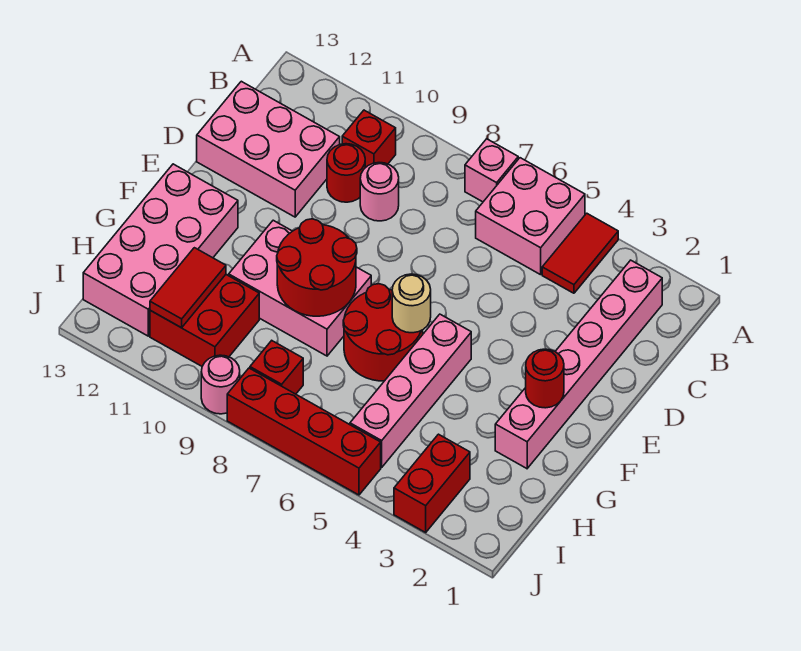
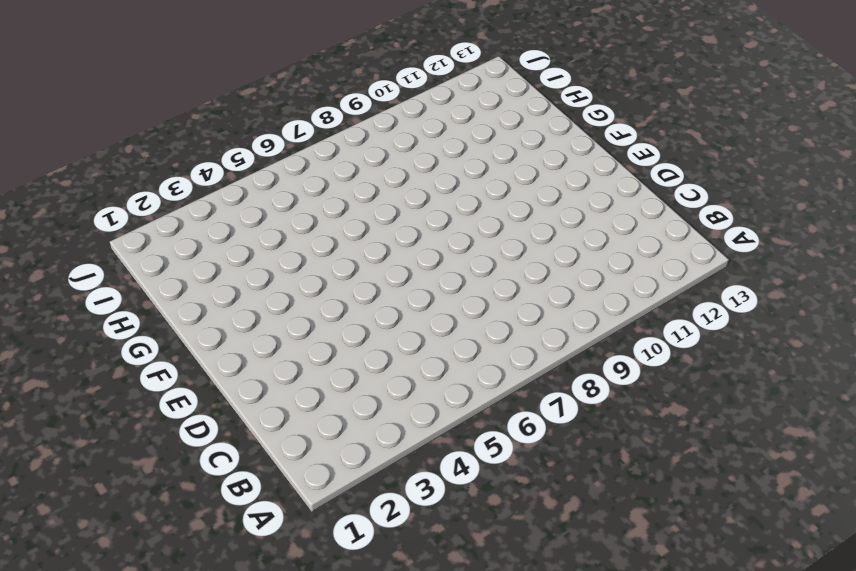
none -> red 1x2 tile [542,213,618,293]
none -> pink 2x2 brick [476,158,585,275]
none -> pink 1x1 brick [465,139,518,202]

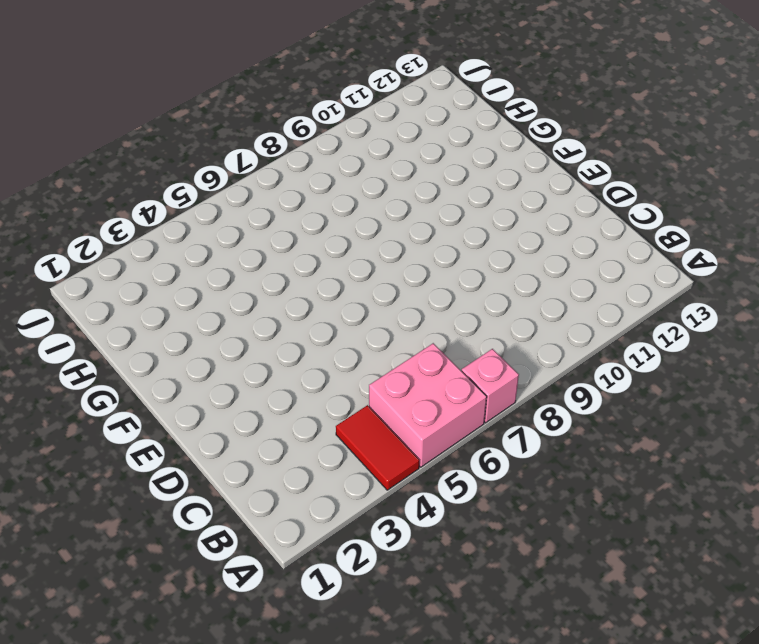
none -> pink 1x6 brick [495,260,662,468]
none -> red 1x1 brick [342,110,396,168]
none -> pink 1x1 round brick [360,163,399,221]

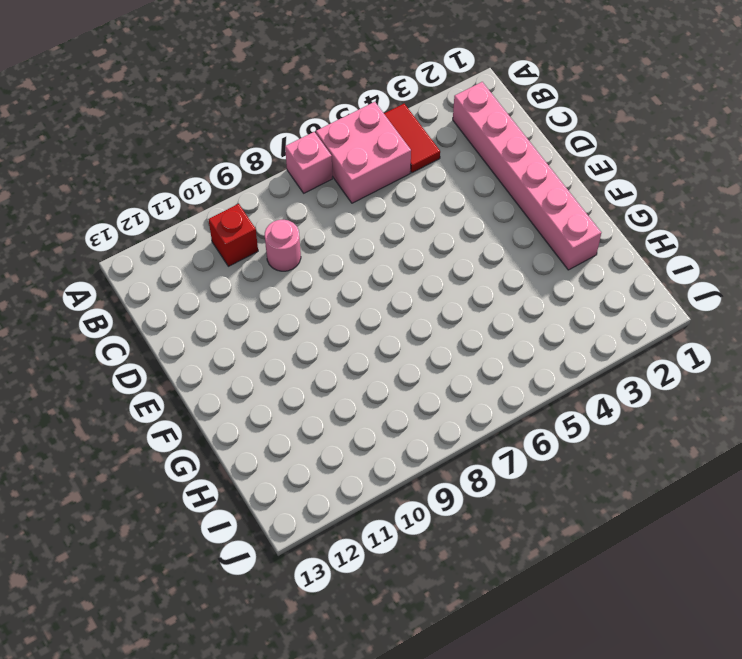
none -> red 1x1 round brick [327,144,365,202]
none -> pink 2x3 brick [197,81,340,217]
none -> pink 1x4 brick [350,314,471,467]

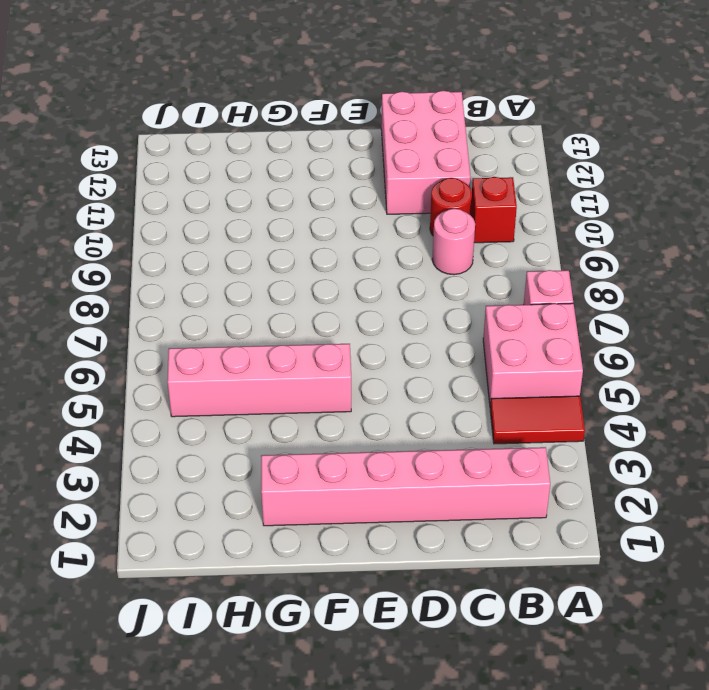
none -> red 2x2 round brick [343,284,423,381]
none -> pink 2x3 brick [229,220,371,356]
none -> pink 2x4 brick [83,164,238,336]

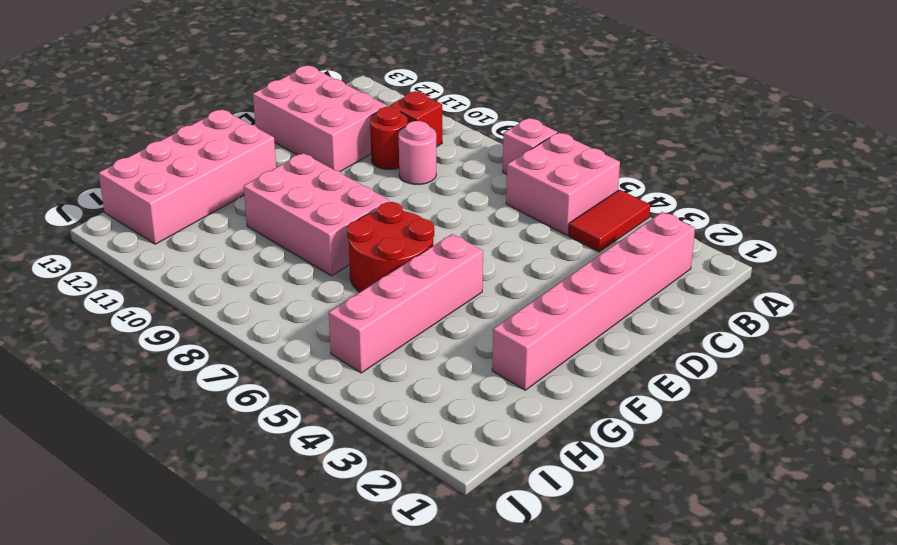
none -> red 2x2 brick [150,275,259,366]
none -> red 1x2 brick [394,434,470,532]
none -> red 1x1 brick [250,341,303,394]

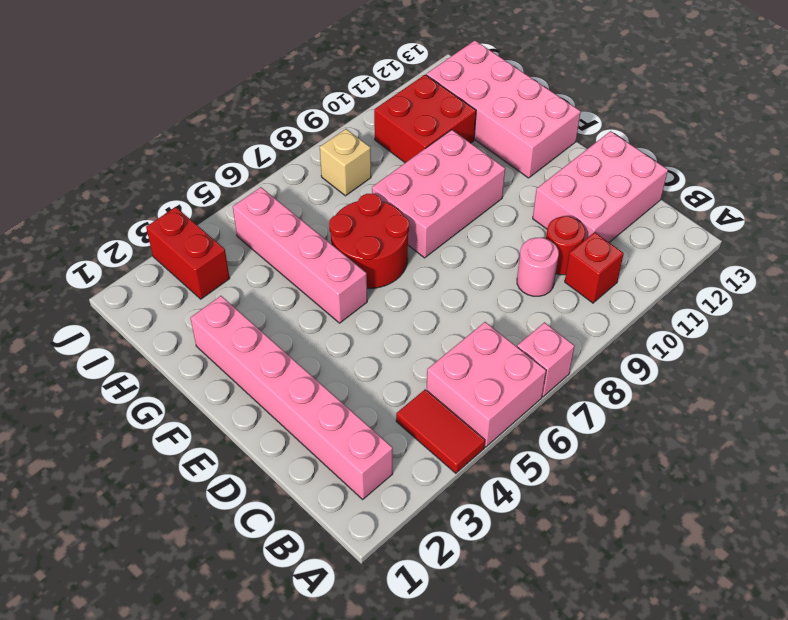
tan 1x1 brick [320,129,371,196] -> red 1x1 brick [250,341,303,394]
none -> red 1x4 brick [227,368,381,495]
none -> pink 1x1 round brick [201,355,240,414]
none -> red 1x1 round brick [526,349,564,408]

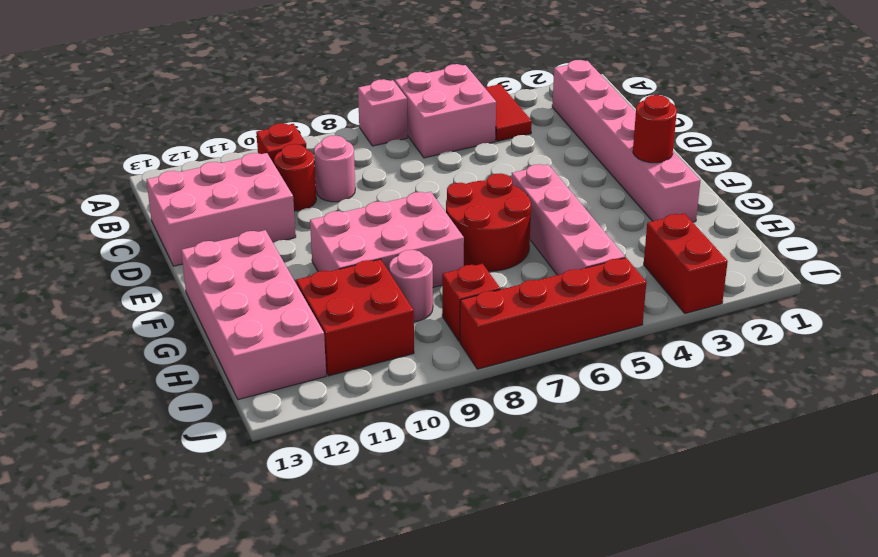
pink 1x1 round brick [389,250,433,322] -> pink 1x1 round brick moved to [201,355,240,414]
none -> tan 1x1 round brick [392,274,431,333]
none -> red 2x2 round brick [277,219,357,316]
none -> red 1x2 tile [150,248,226,328]

